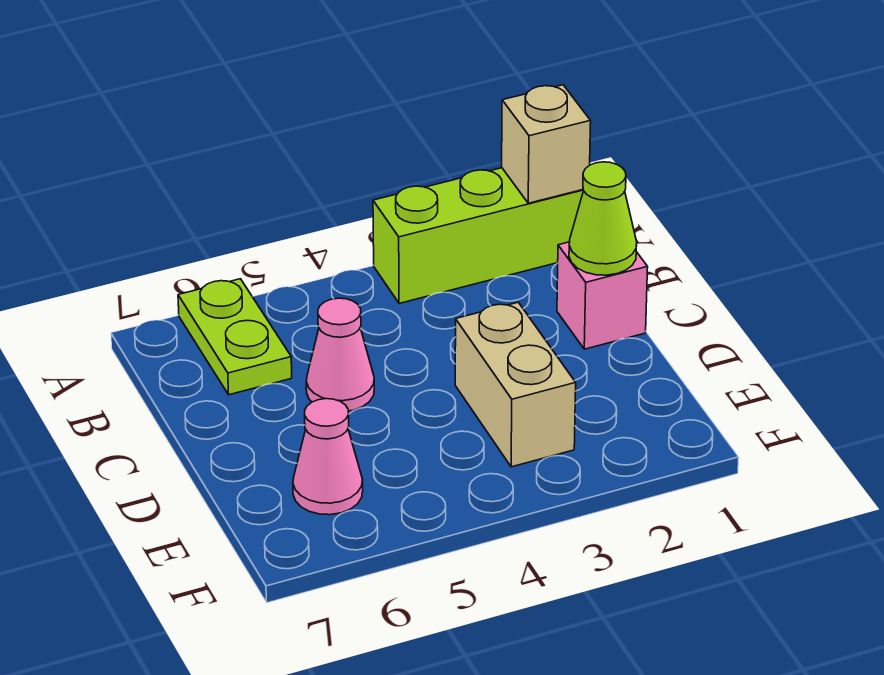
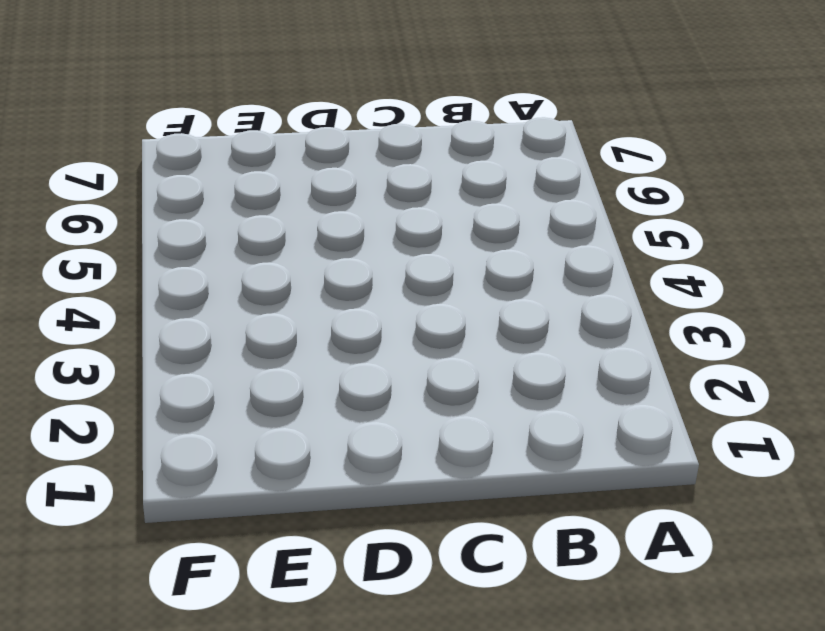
none -> lime 1x3 brick [373,168,584,303]
none -> lime 1x2 plate [178,279,292,395]

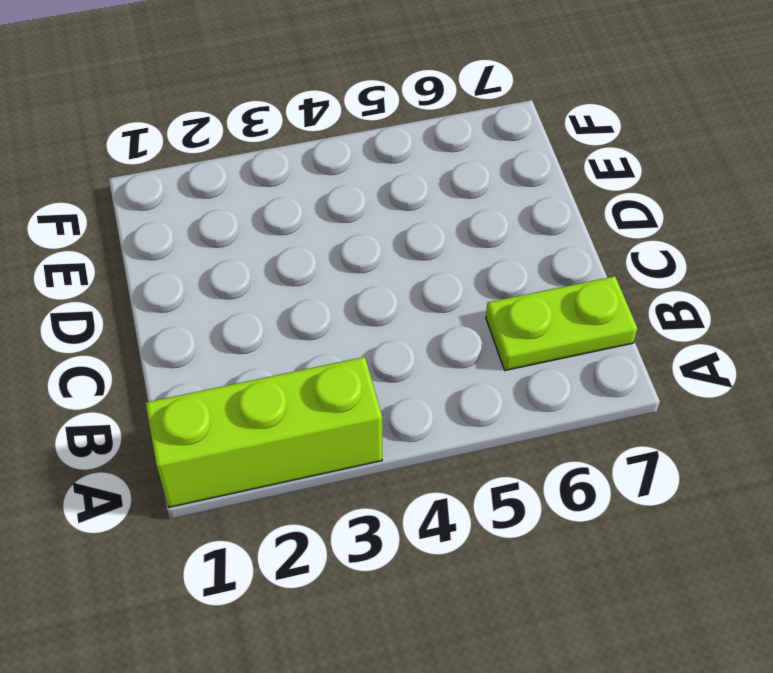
lime 1x2 plate [486,276,637,370] -> lime 1x2 plate turned to [178,279,292,395]
none -> pink 1x1 brick [557,242,648,349]
none -> pink 1x1 cone [306,298,374,411]

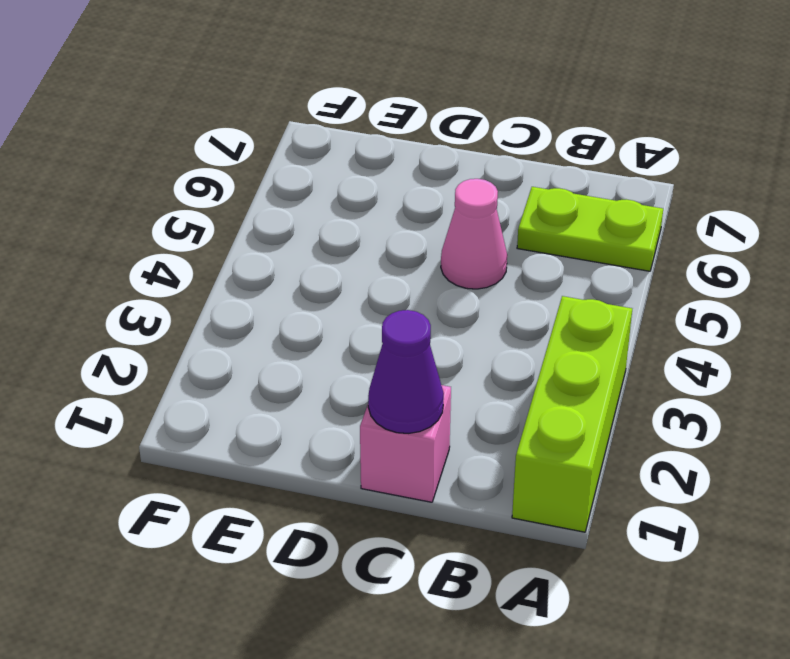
purple 1x1 cone [368,310,444,433] -> lime 1x1 cone [569,162,637,275]
none -> tan 1x2 brick [455,302,576,467]
none -> pink 1x1 cone [293,399,363,515]

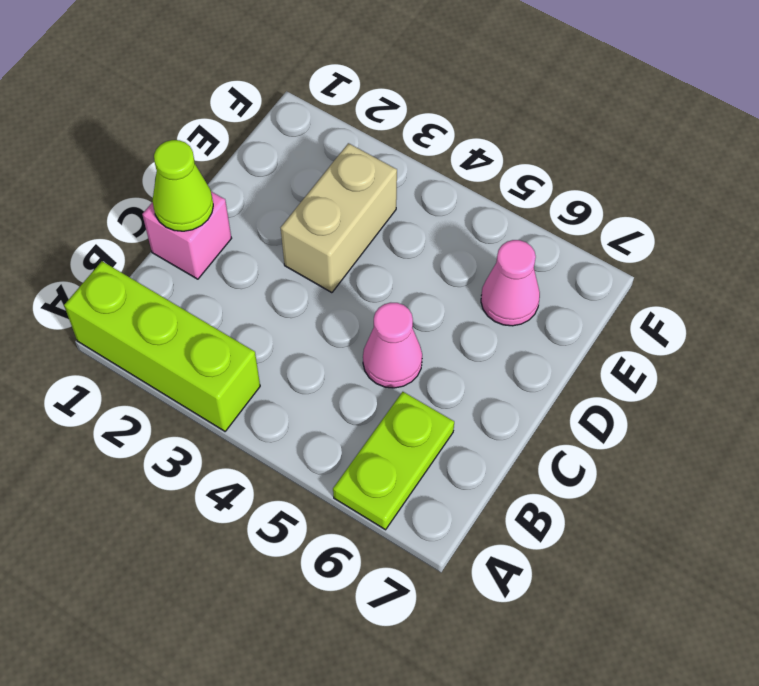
none -> tan 1x1 brick [502,85,591,203]

